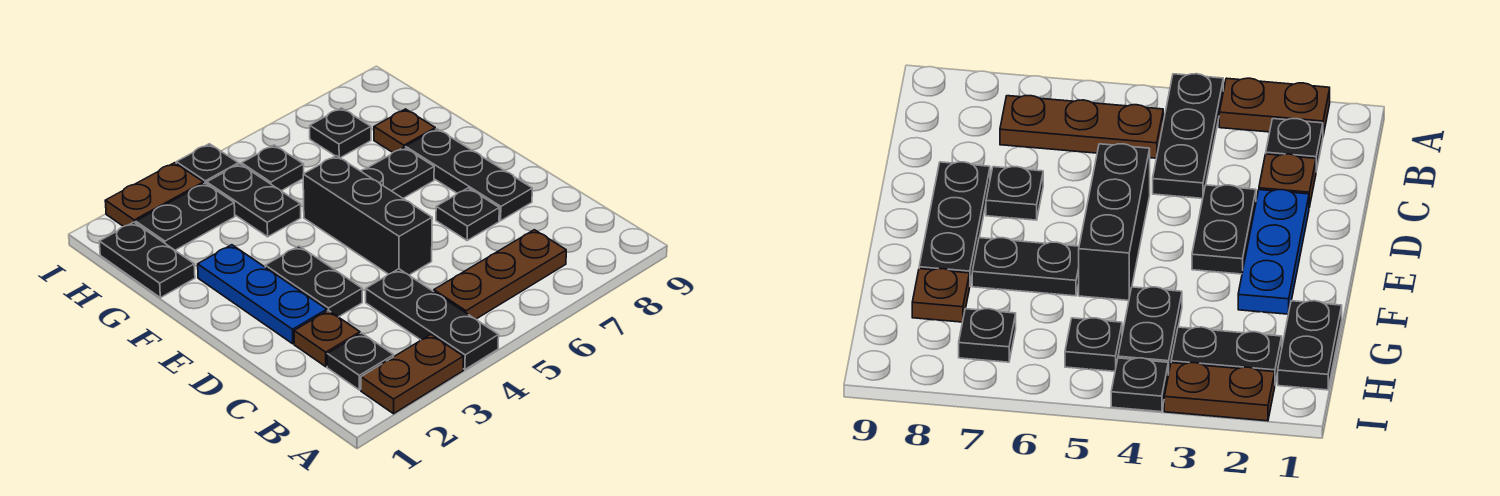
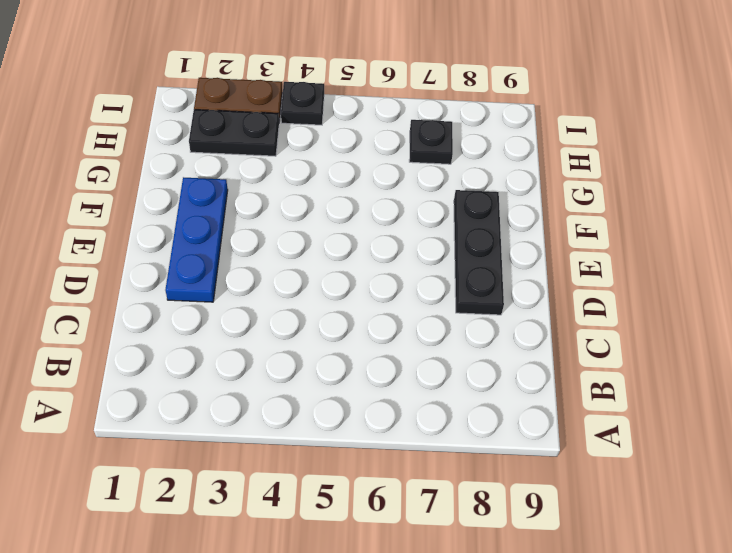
none -> brown 1x2 plate [361,334,464,414]
none -> black 1x3 plate [366,269,499,369]
none -> black 1x1 plate [327,333,394,390]

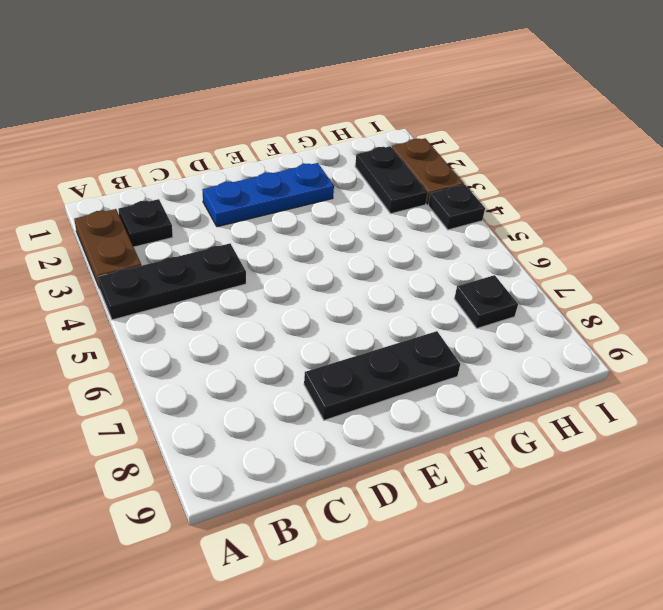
none -> brown 1x3 plate [434,230,566,319]
none -> brown 1x1 plate [294,310,360,367]
none -> black 1x2 plate [265,246,362,317]

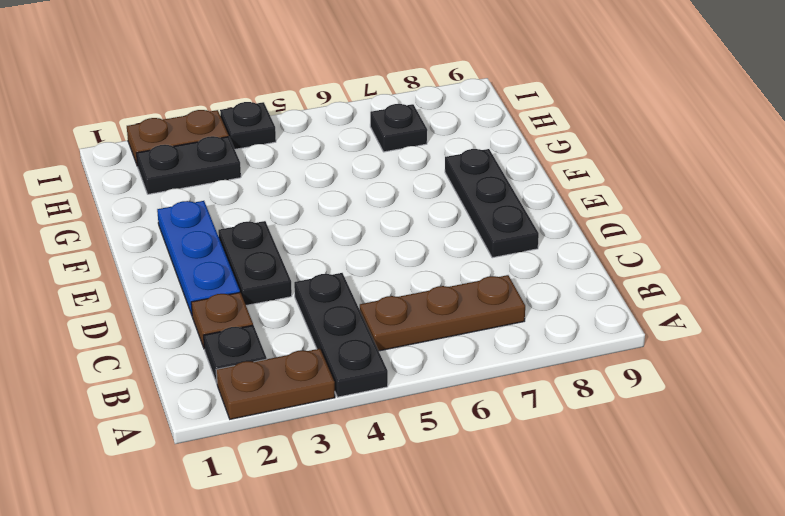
none -> black 1x3 brick [303,156,432,275]
none -> black 1x1 plate [436,188,499,240]
none -> black 1x2 plate [361,147,434,198]

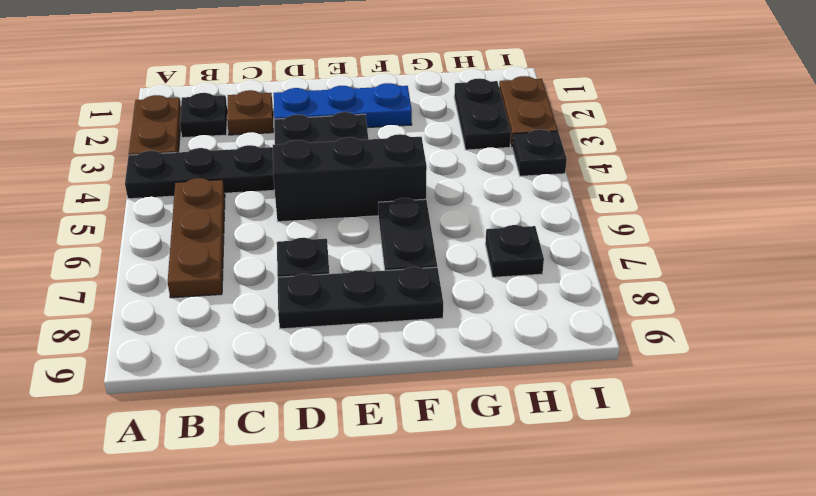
none -> black 1x2 plate [99,222,195,298]
none -> black 1x2 plate [207,164,301,237]
none -> brown 1x1 plate [374,109,435,153]

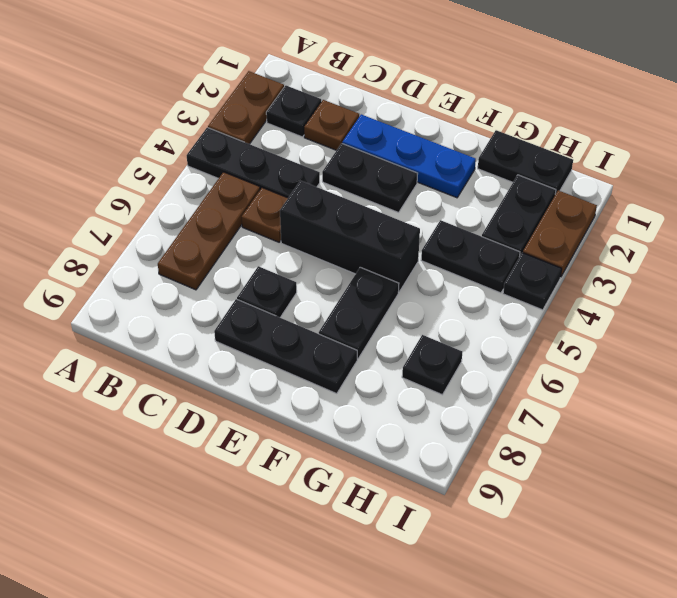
brown 1x1 plate [242,188,288,242] -> brown 1x1 plate moved to [374,109,435,153]
none -> black 1x1 plate [242,145,304,191]

